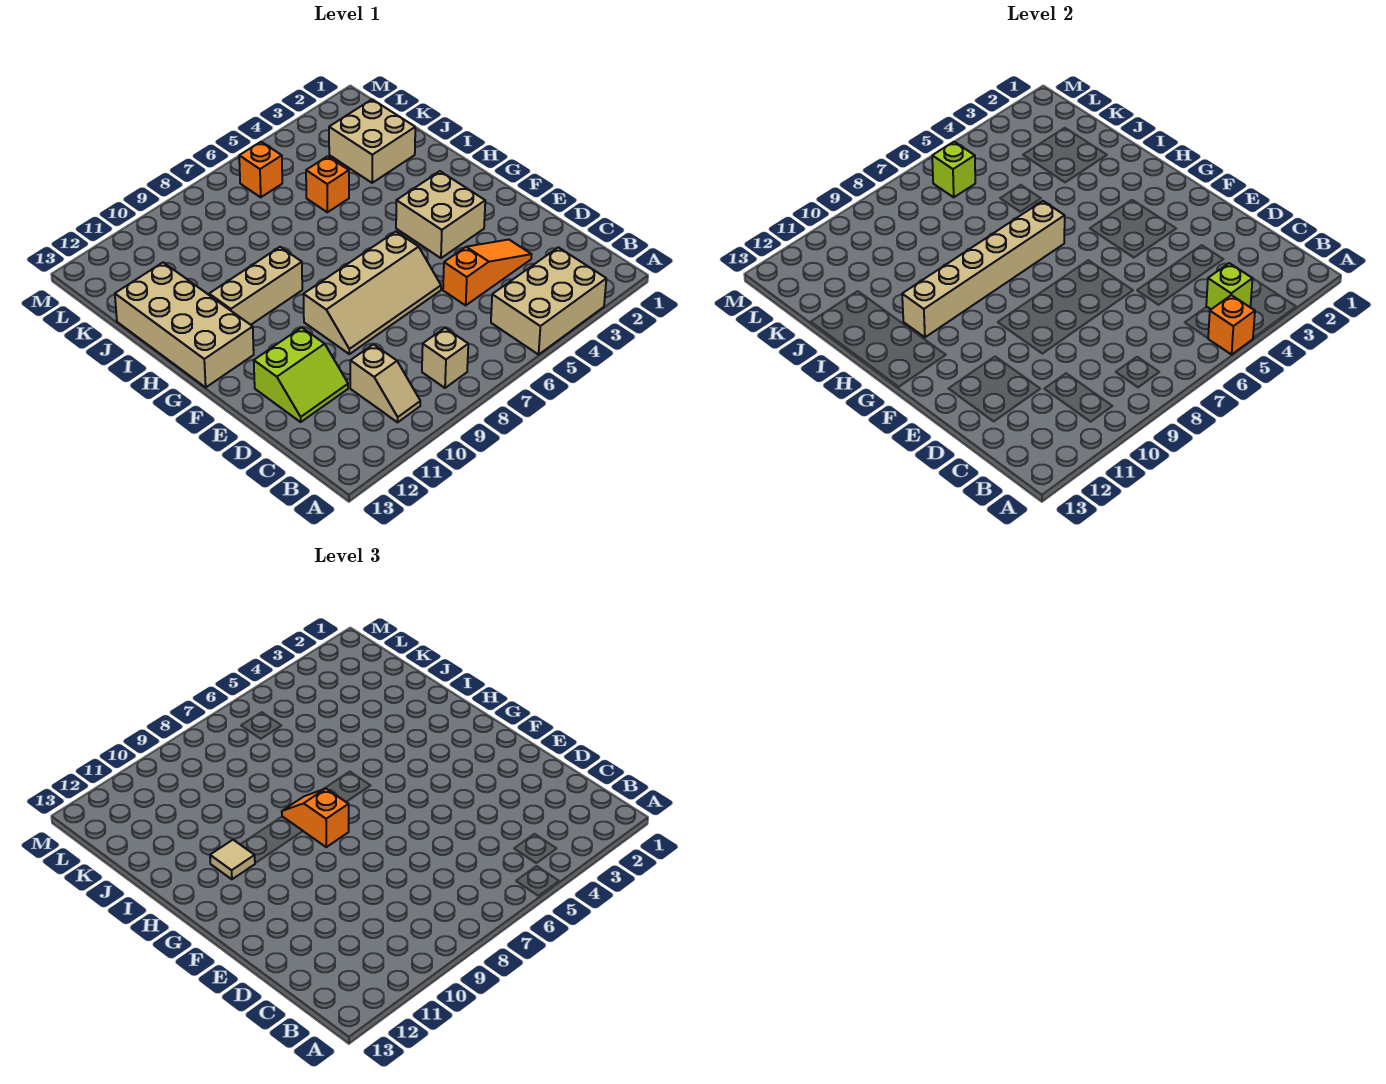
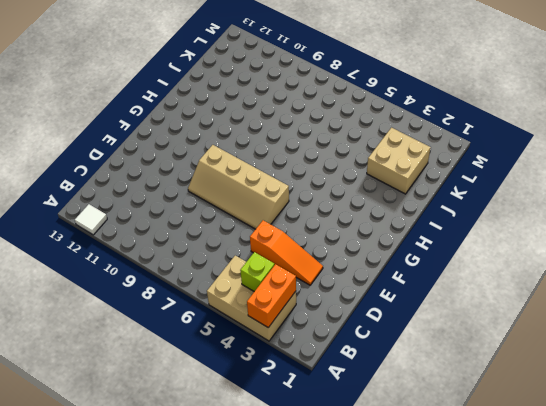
orange 1x2 brick [247,264,296,328] -> none
white 1x1 tile [75,204,107,235] -> none
none -> tan 1x1 brick [422,328,468,388]
none -> tan 1x2 slope [350,344,420,422]
none -> lime 2x2 slope [254,327,348,422]

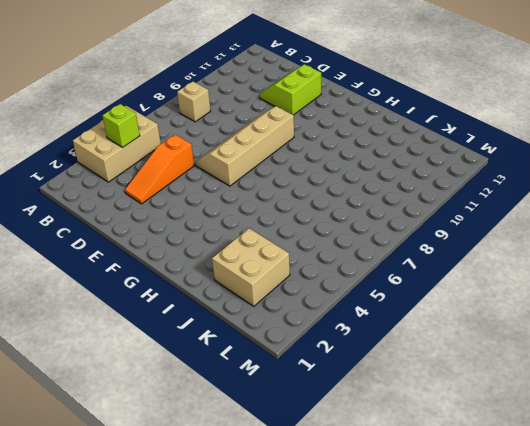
none -> tan 1x2 slope [350,344,420,422]
none -> tan 2x2 brick [396,171,485,258]
none -> tan 2x4 brick [115,262,254,387]

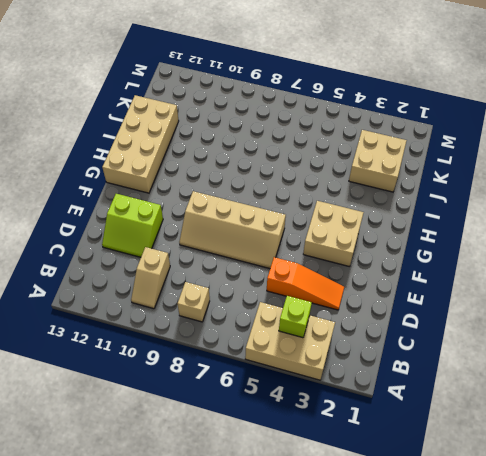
none -> tan 1x3 brick [209,247,302,325]
none -> orange 1x1 brick [306,156,349,212]
none -> orange 1x1 brick [239,142,282,197]

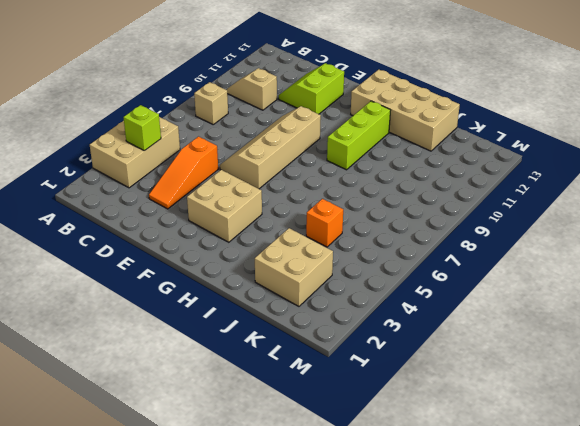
lime 1x3 brick [327,101,391,170] -> tan 1x3 brick [209,247,302,325]
none -> orange 1x1 brick [239,142,282,197]
none -> orange 1x1 brick [1208,295,1255,355]
none -> tan 1x6 brick [902,201,1065,337]

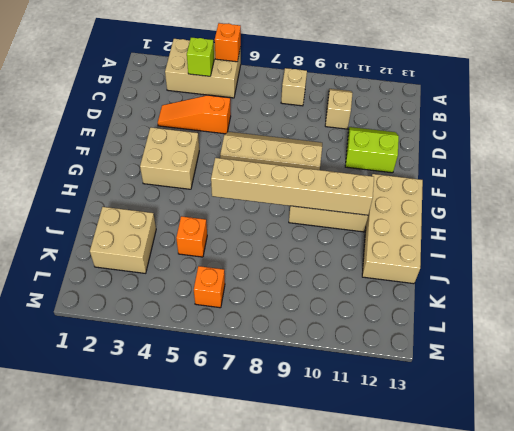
none -> lime 1x1 brick [932,142,975,197]
none -> orange 1x2 slope [282,789,349,847]
none -> tan 1x1 tile [210,840,255,879]

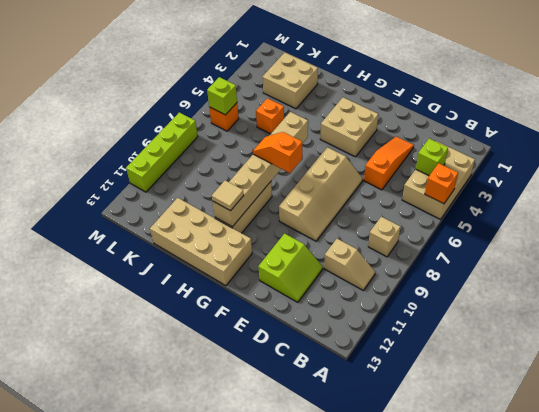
lime 1x4 brick [126,112,198,192] -> none

